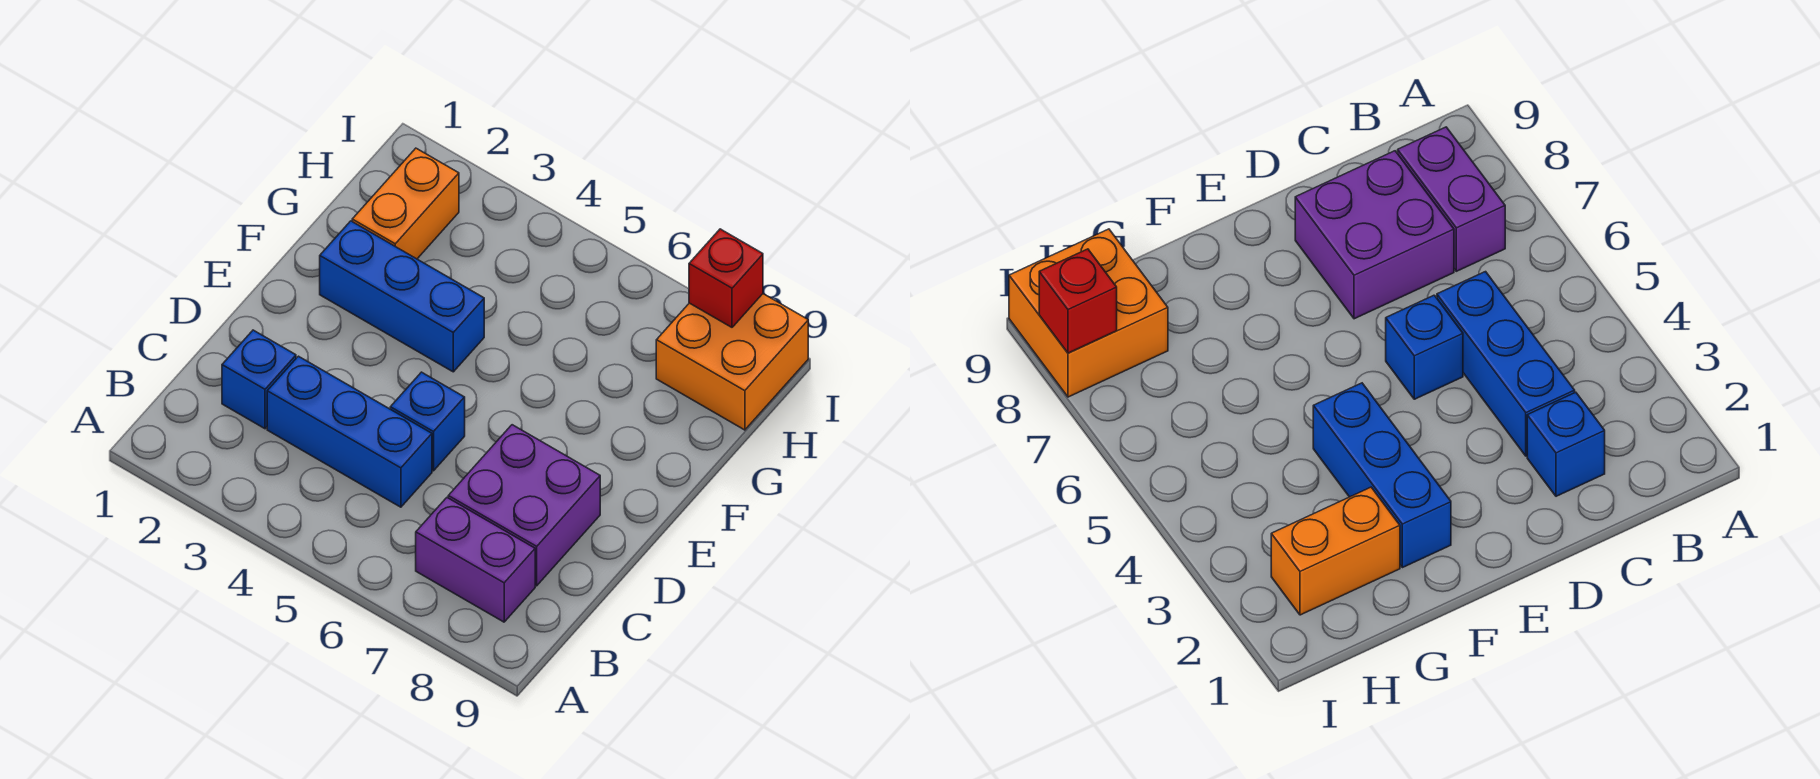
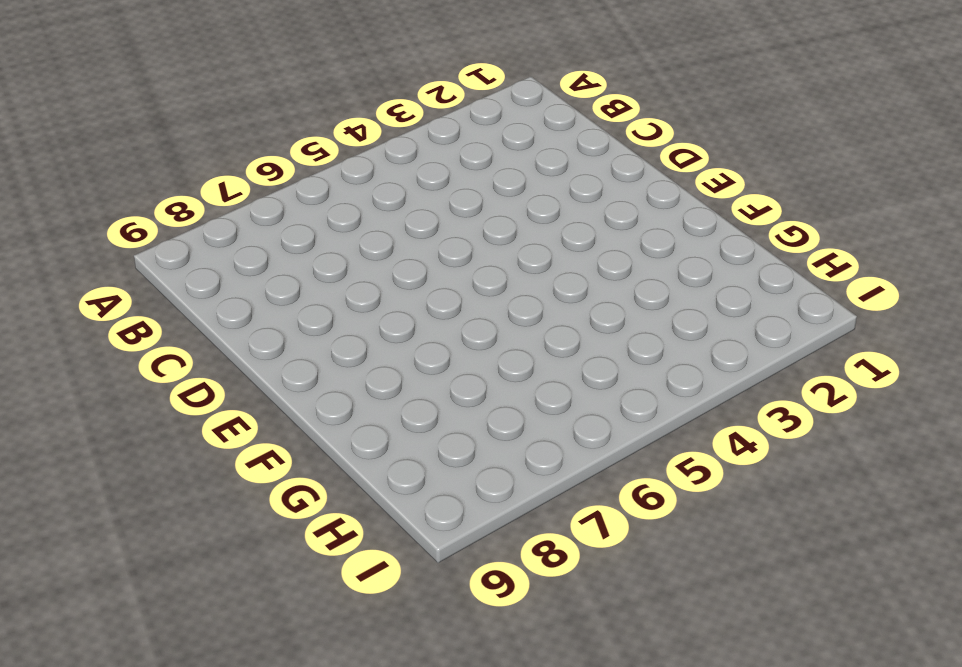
none -> purple 1x2 brick [416,498,535,622]
none -> blue 1x1 brick [222,330,296,429]

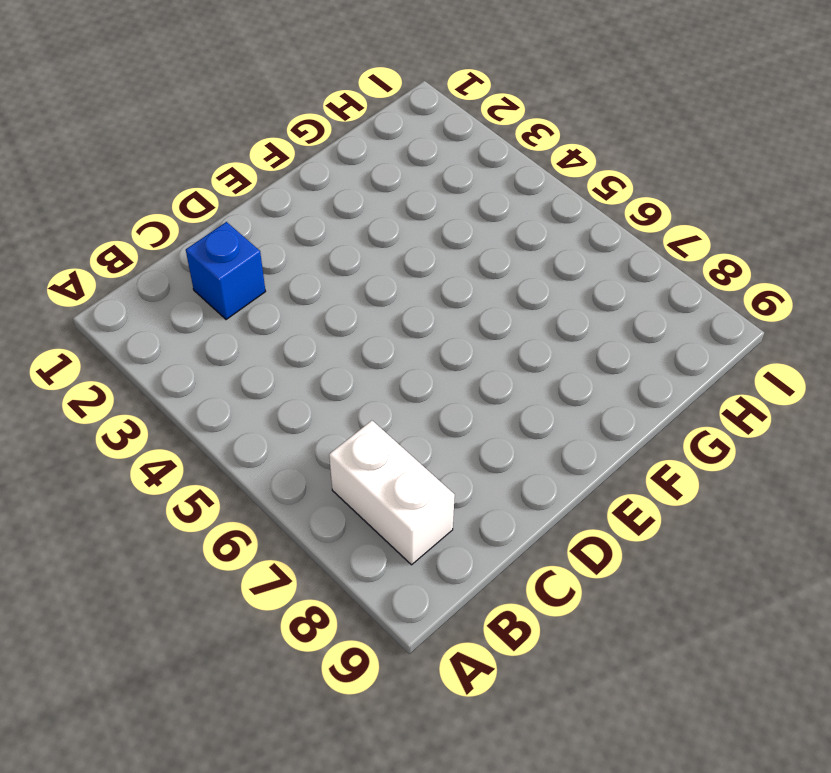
white 1x2 brick [329,421,455,565] -> purple 1x2 brick [416,498,535,622]
none -> blue 1x3 brick [267,356,432,507]
none -> purple 2x2 brick [448,425,600,586]

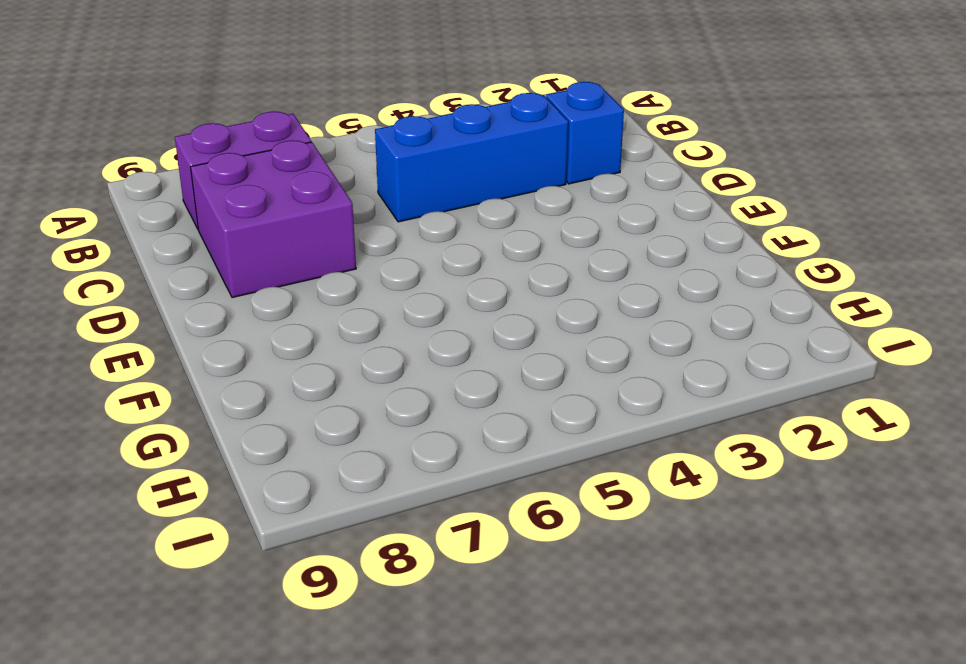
none -> blue 1x1 brick [390,372,465,471]
none -> blue 1x3 brick [320,221,484,372]

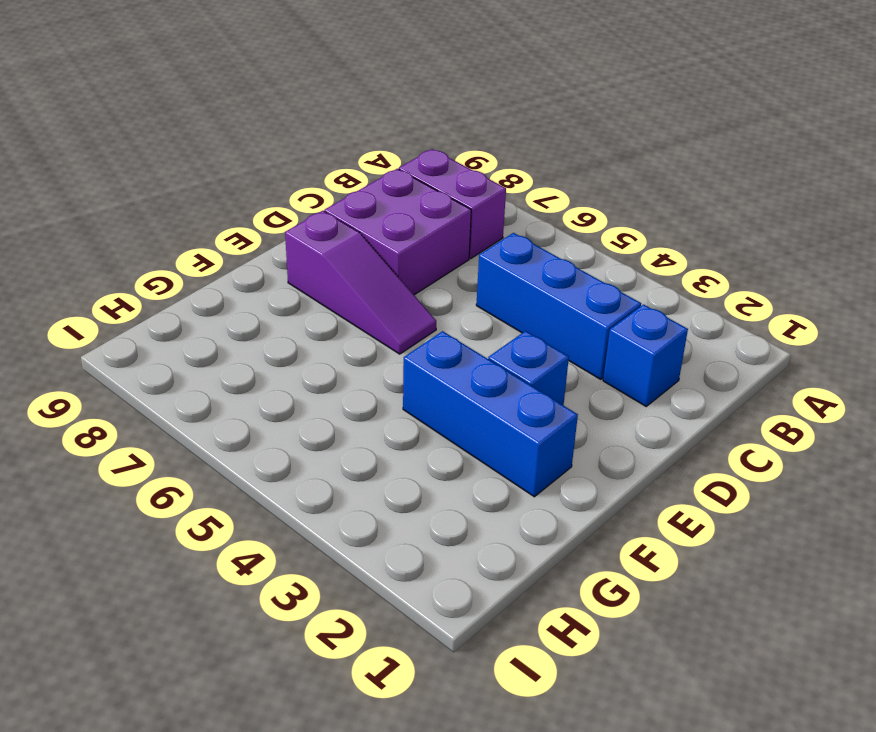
blue 1x1 brick [488,331,569,405] -> blue 1x1 brick moved to [390,372,465,471]
purple 1x3 slope [285,211,436,354] -> none
none -> orange 1x2 brick [352,148,459,259]
none -> orange 2x2 brick [656,294,808,430]

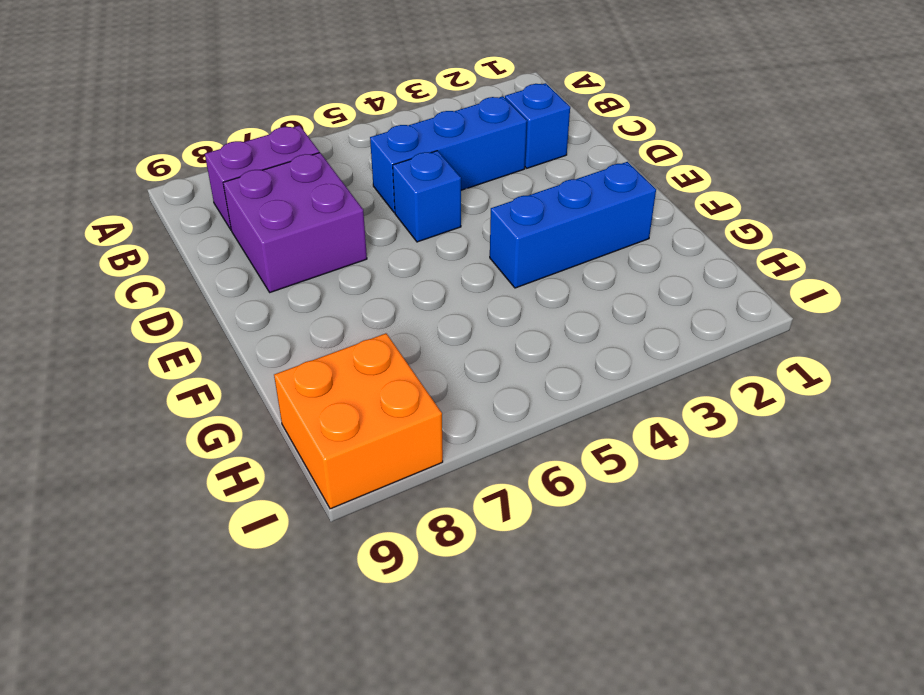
none -> orange 1x2 brick [352,148,459,259]
none -> red 1x1 brick [689,229,763,327]

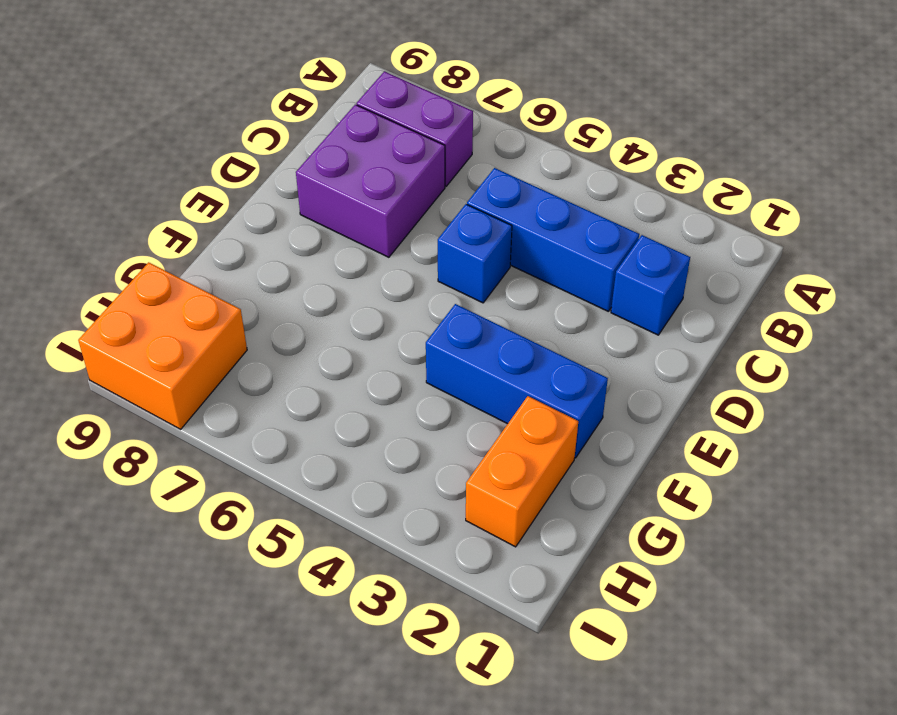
none -> red 1x1 brick [689,229,763,327]

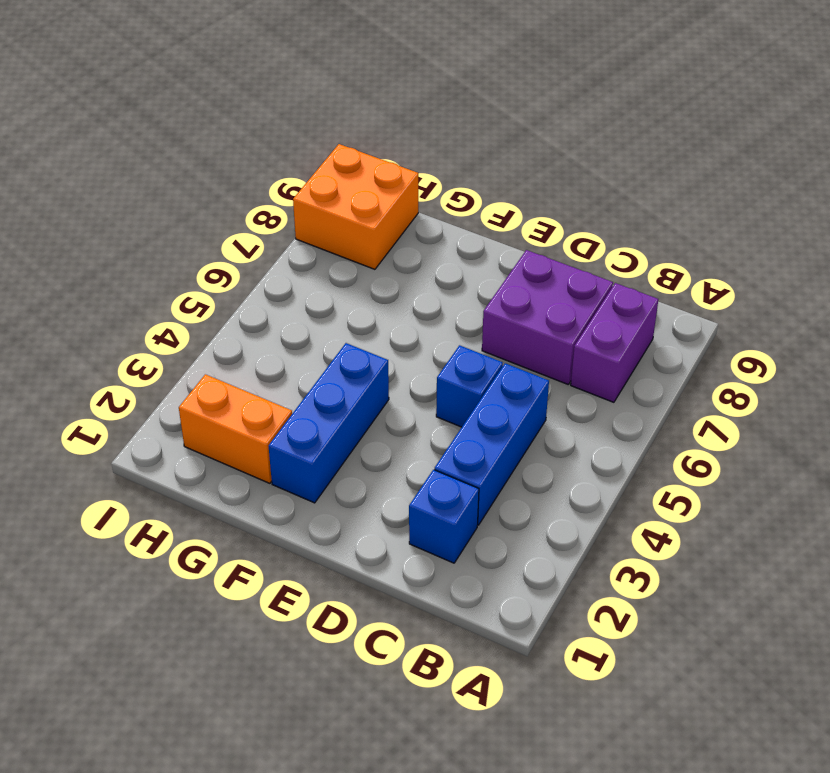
none -> red 1x1 brick [689,229,763,327]

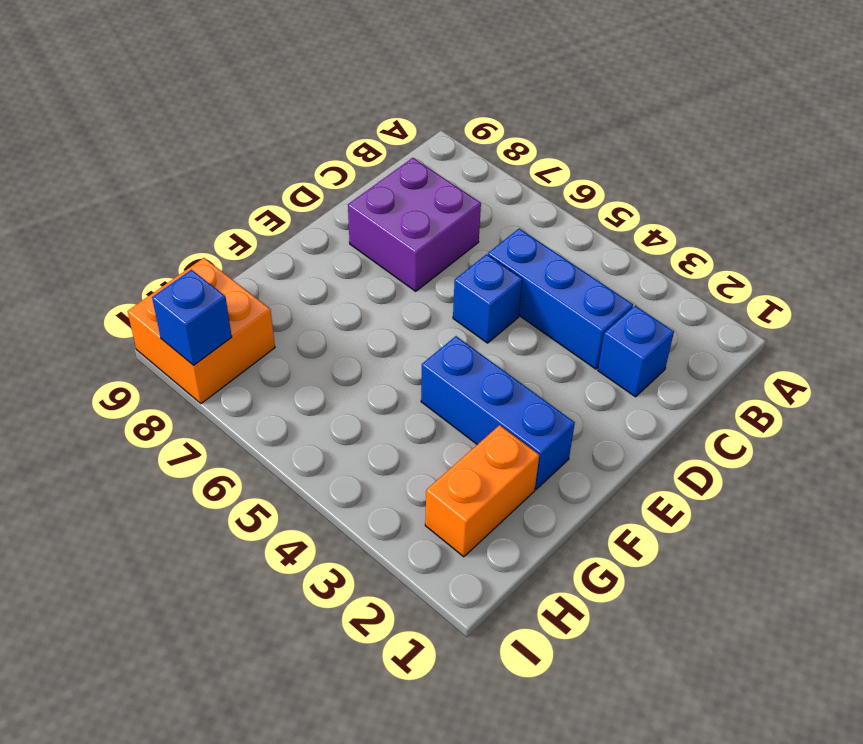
blue 1x1 brick [152,270,232,365] -> red 1x1 brick [689,229,763,327]
none -> purple 1x2 brick [416,498,535,622]

